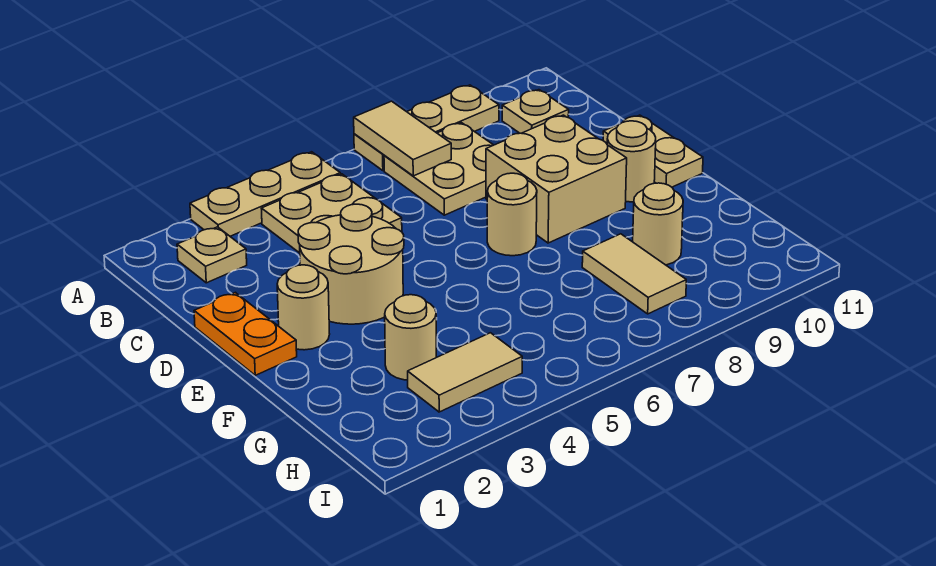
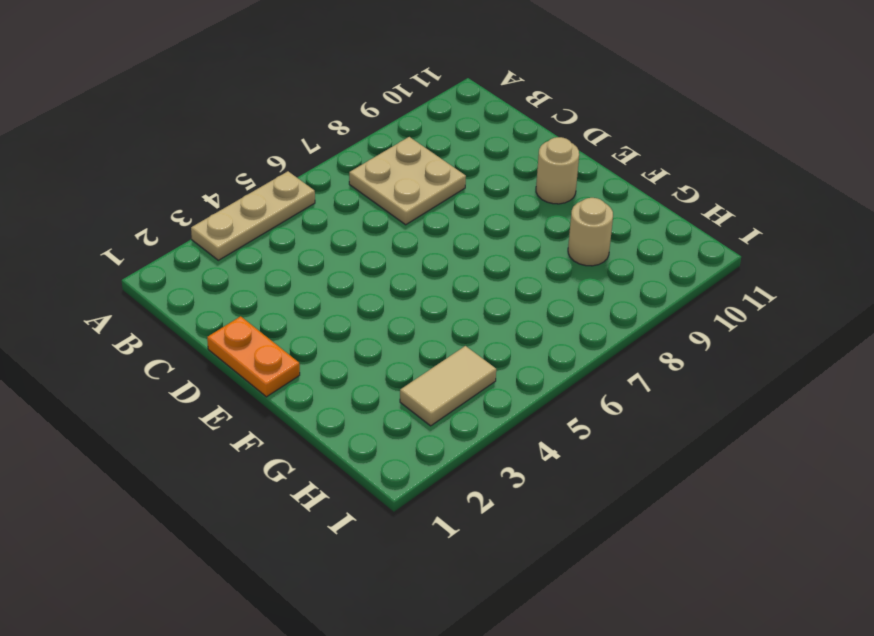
none -> tan 1x3 plate [354,85,499,171]
none -> tan 1x1 plate [177,227,247,283]
none -> tan 2x2 plate [261,174,402,253]

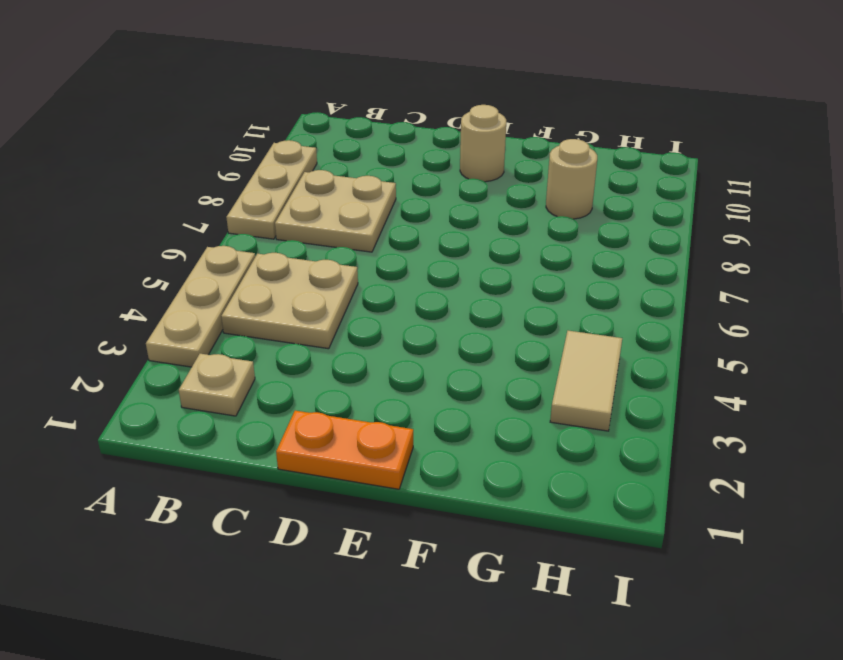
none -> tan 1x1 plate [502,90,569,133]
none -> tan 2x2 round brick [298,204,404,324]
none -> tan 2x2 brick [486,115,627,243]

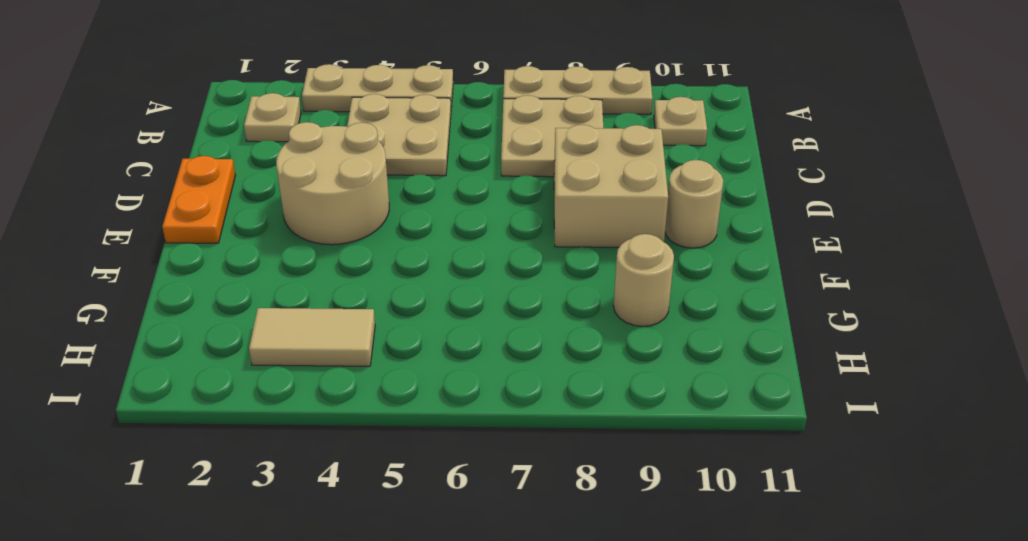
none -> tan 1x2 plate [603,115,703,187]
none -> tan 1x1 round brick [277,265,330,350]
none -> tan 1x1 round brick [487,173,537,256]

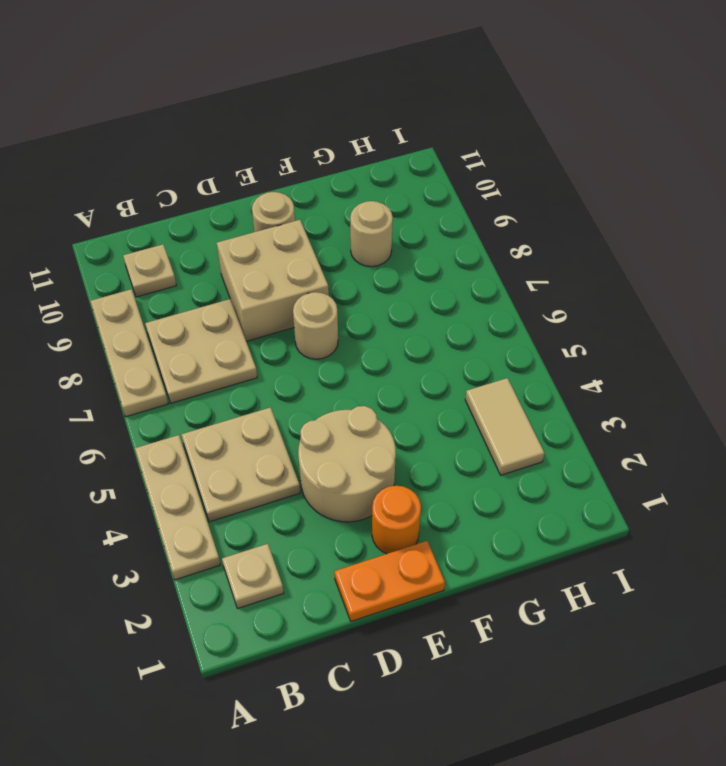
orange 1x1 round brick [372,486,421,554] -> tan 1x1 round brick [277,265,330,350]
none -> tan 1x2 plate [603,115,703,187]
none -> tan 1x1 round brick [385,295,436,380]
none -> tan 1x2 tile [582,234,686,314]

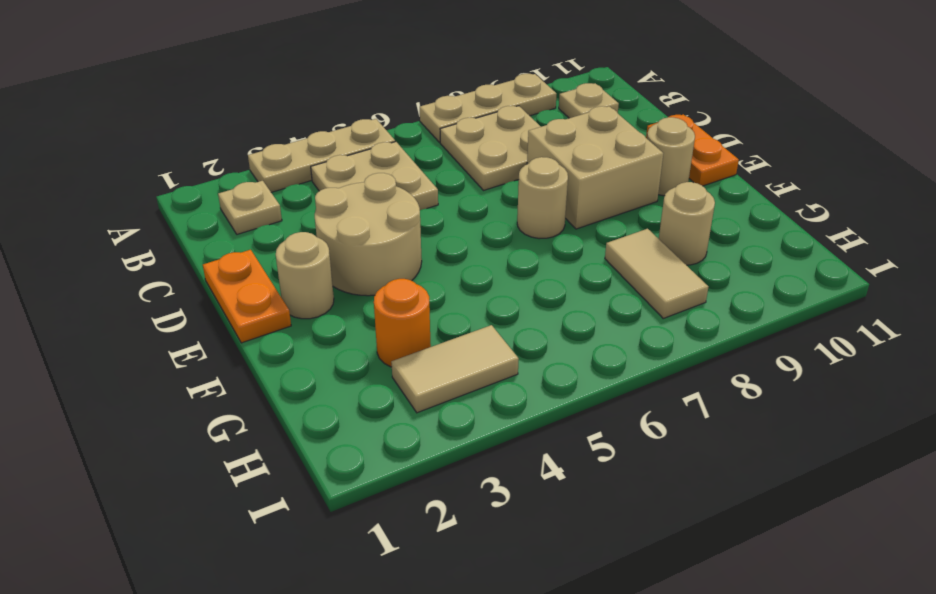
orange 1x2 plate [646,114,739,186] -> tan 1x2 plate [603,115,703,187]
orange 1x1 round brick [374,279,431,367] -> tan 1x1 round brick [385,295,436,380]
none -> tan 1x2 tile [354,101,451,176]

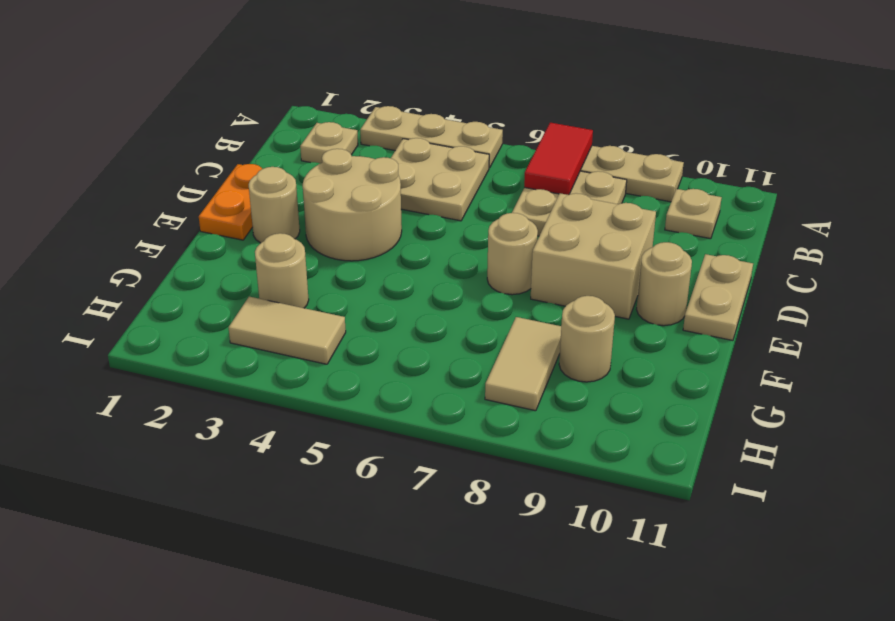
red 1x2 tile [524,123,593,195] -> tan 1x2 tile [354,101,451,176]

